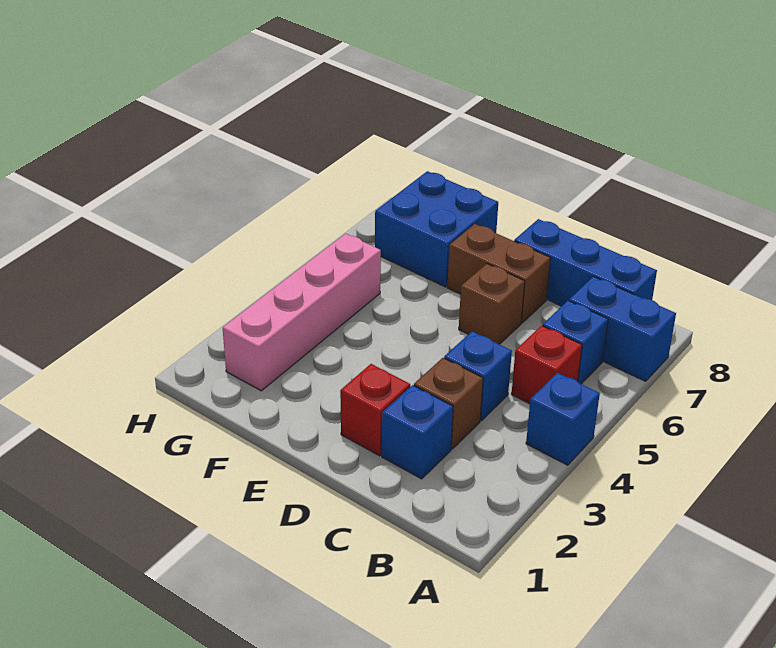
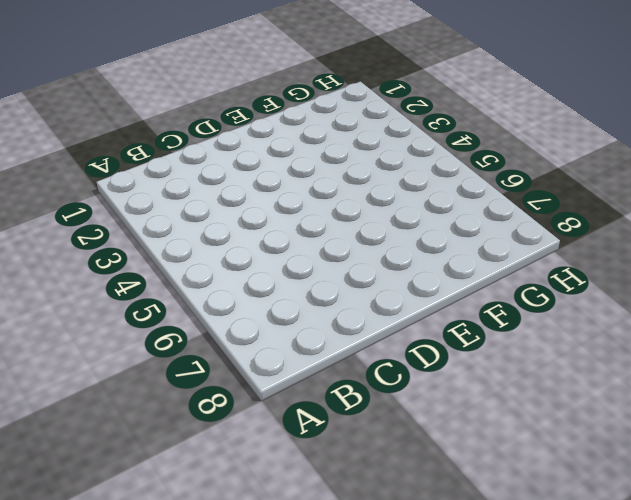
none -> blue 1x1 brick [526,373,600,465]
none -> blue 1x2 brick [569,276,676,381]
none -> red 1x1 brick [512,326,582,404]

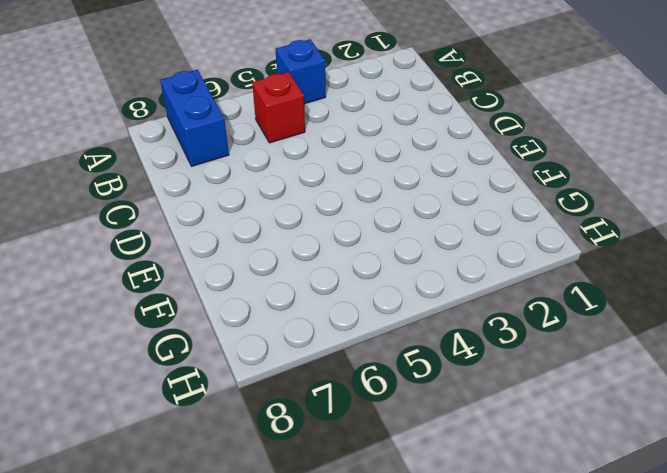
none -> blue 1x1 brick [543,301,608,384]
none -> blue 1x3 brick [514,219,657,306]
none -> blue 1x1 brick [382,385,453,479]

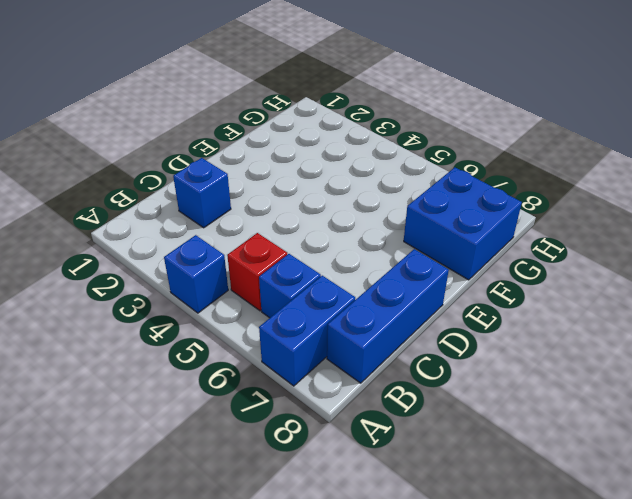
none -> brown 1x1 brick [414,358,483,449]
none -> blue 1x1 brick [444,331,512,421]
none -> red 1x1 brick [340,364,410,456]

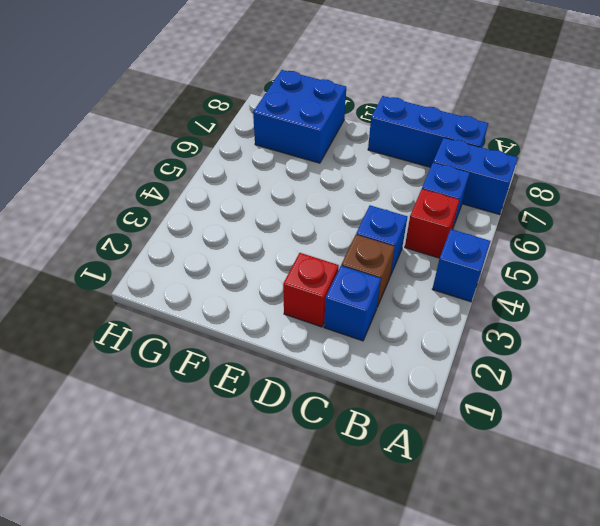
none -> brown 1x1 brick [459,264,525,344]
none -> brown 1x2 brick [447,224,551,323]
none -> pink 1x4 brick [223,234,381,391]

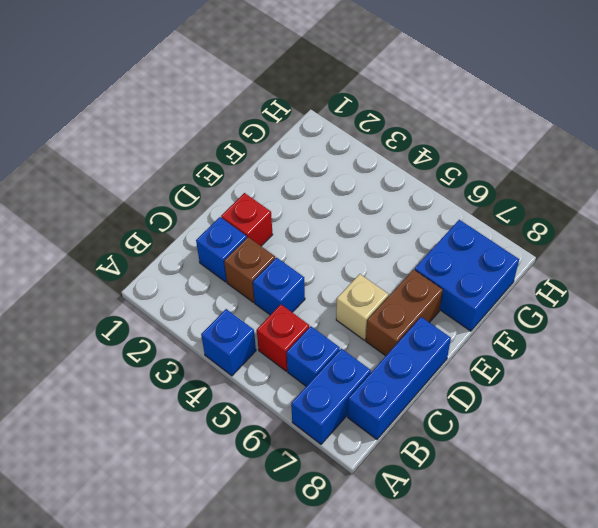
tan 1x1 brick [336,274,389,340] -> brown 1x1 brick [459,264,525,344]
none -> pink 1x4 brick [223,234,381,391]

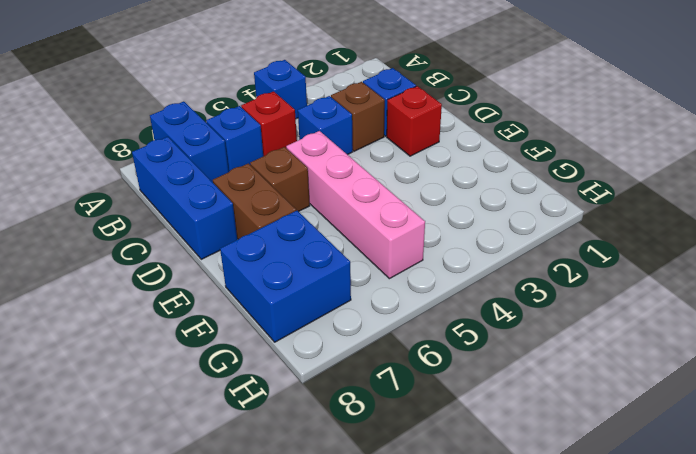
pink 1x4 brick [286,131,425,279] -> pink 1x4 brick turned to [223,234,381,391]

